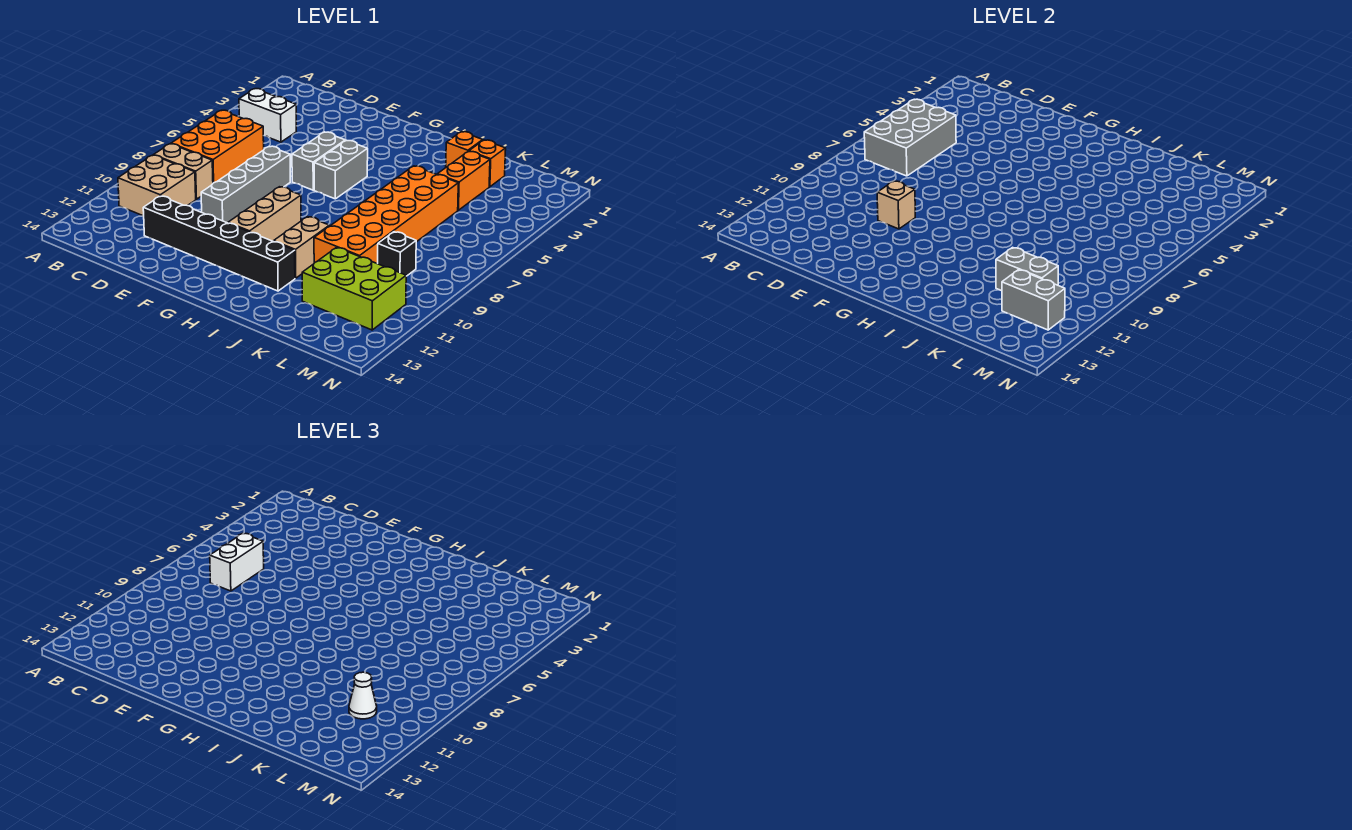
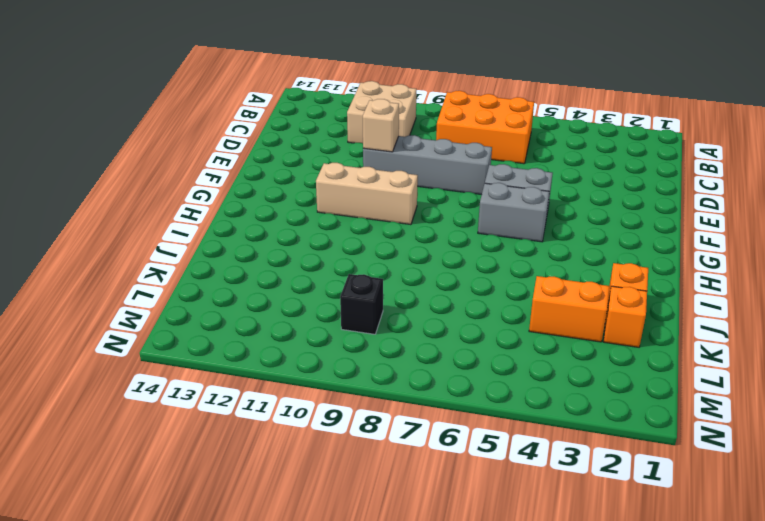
none -> white 1x2 brick [239,89,296,142]
none -> tan 1x2 brick [154,144,213,199]
none -> black 1x6 brick [143,196,295,291]

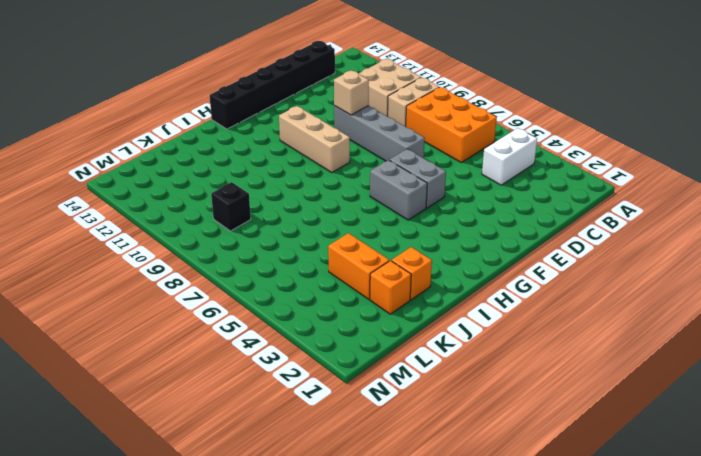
black 1x6 brick [210,41,335,129] -> black 1x6 brick moved to [143,196,295,291]
none -> tan 1x2 brick [274,217,329,278]
none -> orange 2x6 brick [314,166,458,264]
none -> lime 2x3 brick [302,247,406,330]

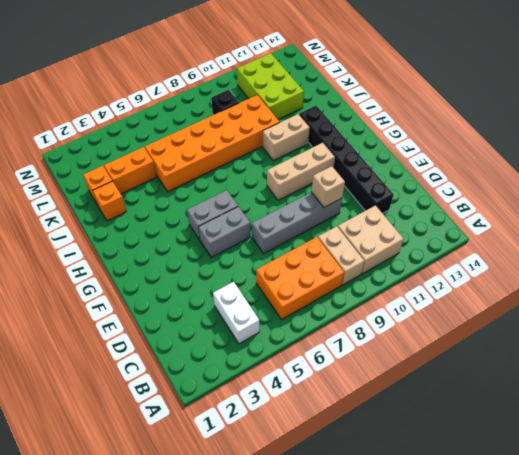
none -> grey 2x3 brick [864,99,956,176]
none -> grey 1x2 brick [996,247,1058,291]
none -> grey 1x2 brick [1002,270,1065,330]

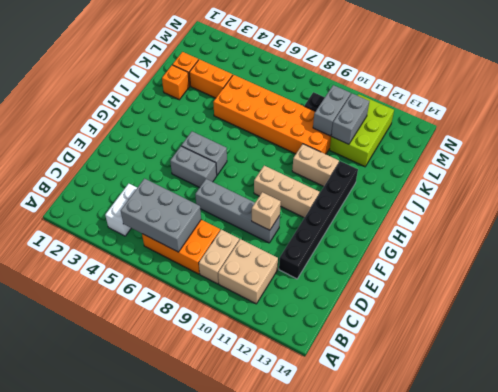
grey 1x2 brick [313,85,351,136] -> grey 1x2 brick moved to [1002,270,1065,330]
none -> white 1x2 brick [210,534,264,591]
none -> white 1x1 cone [349,672,377,719]

